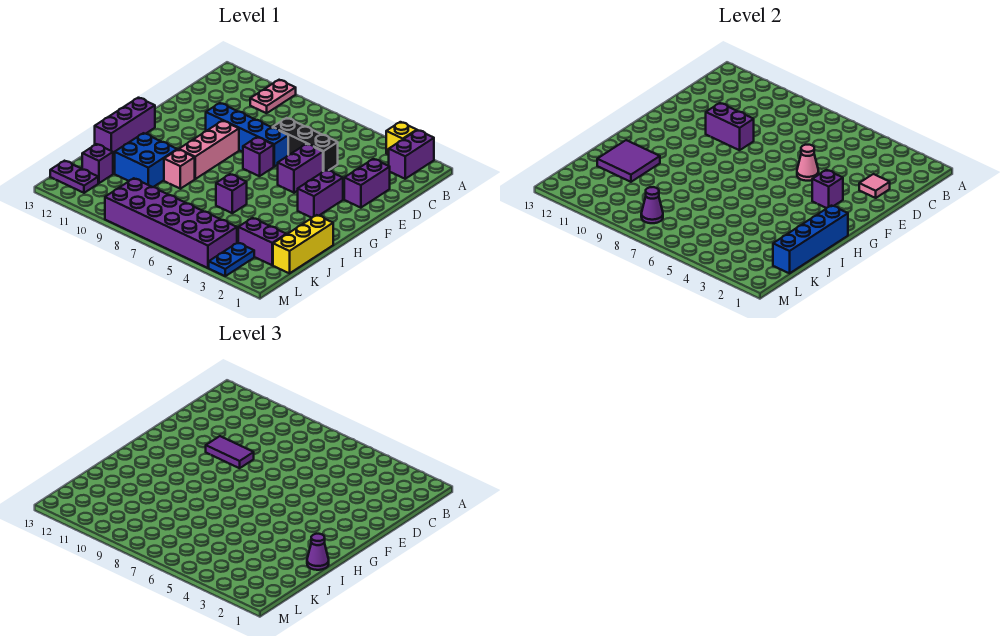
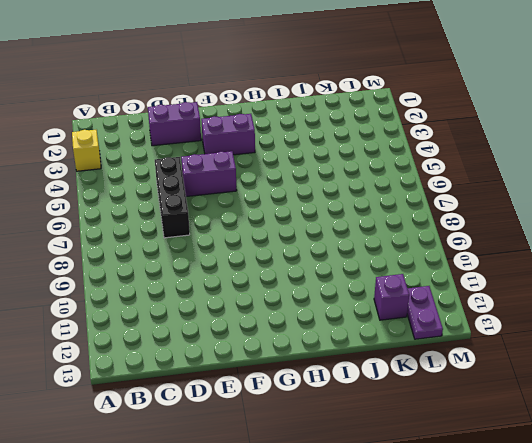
none -> purple 1x2 brick [389,130,434,179]
none -> pink 1x2 plate [250,80,296,113]
none -> blue 1x4 brick [206,103,288,167]

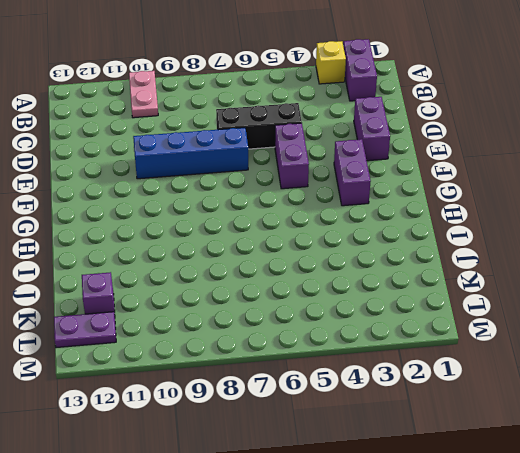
none -> purple 1x1 brick [243,137,274,176]
none -> pink 1x3 brick [179,121,239,179]
none -> purple 1x3 brick [95,98,155,155]

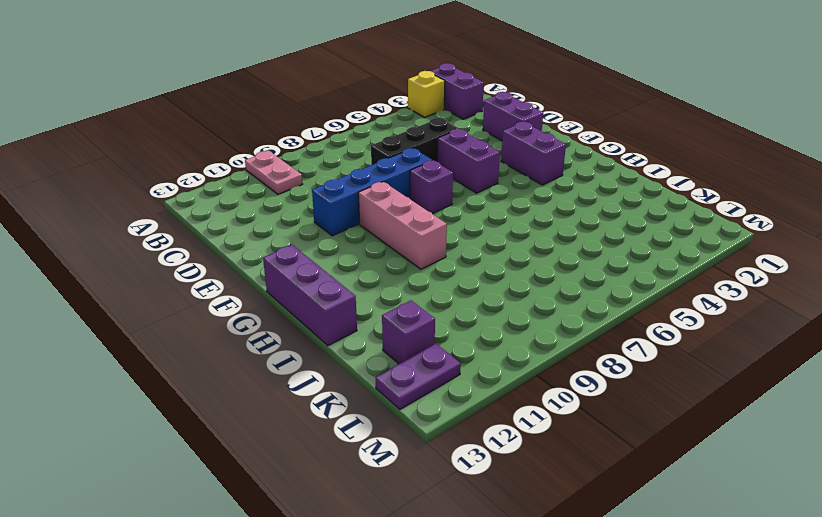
none -> yellow 1x3 brick [273,215,333,273]
none -> purple 1x1 brick [216,174,247,213]
none -> pink 1x1 brick [164,149,195,189]

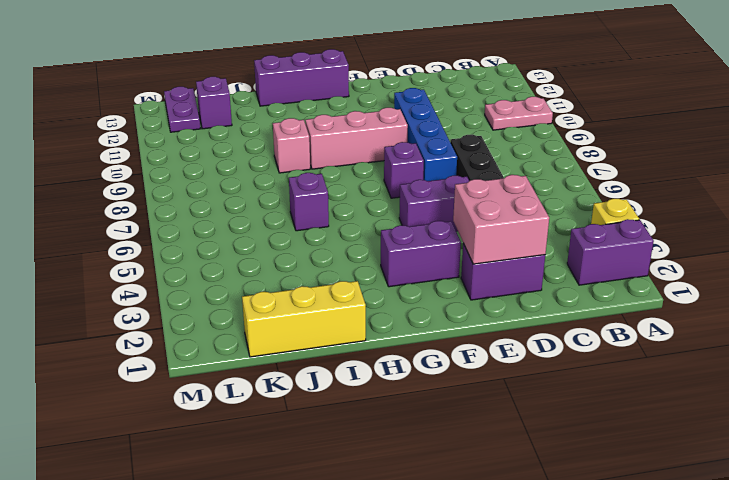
pink 2x2 brick [453,175,549,264] -> pink 1x1 tile [859,174,890,198]
none -> blue 2x2 brick [115,133,177,187]
none -> purple 1x2 brick [238,218,286,265]
none -> blue 1x2 plate [209,243,254,276]

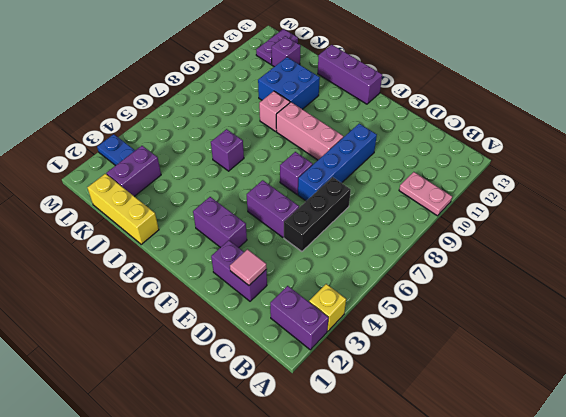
none -> purple 2x6 brick [105,178,237,268]
none -> pink 1x1 cone [797,145,819,181]
none -> purple 1x2 brick [706,103,754,150]

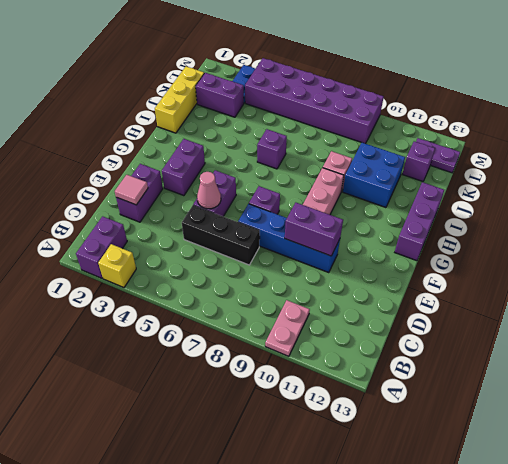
none -> purple 1x1 brick [812,170,843,208]
none -> blue 1x4 brick [773,206,848,273]
none -> purple 2x2 tile [597,140,660,182]

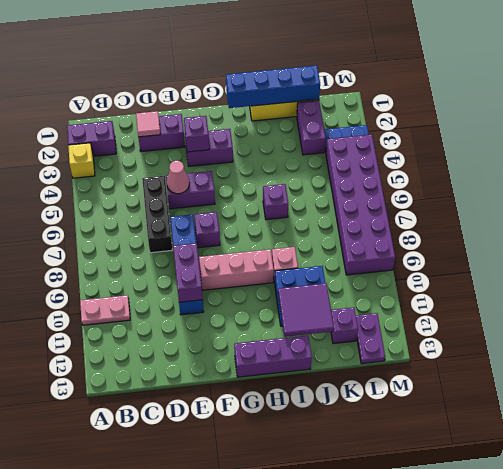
none -> purple 1x1 cone [641,187,663,223]
none -> purple 1x2 tile [206,436,254,468]
none -> purple 1x1 cone [307,534,329,570]

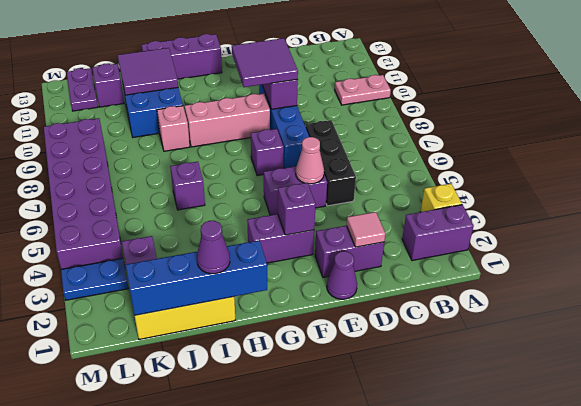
purple 1x1 cone [327,251,357,299] -> purple 1x1 cone moved to [641,187,663,223]
purple 2x2 tile [232,38,298,87] -> purple 1x2 tile [206,436,254,468]

